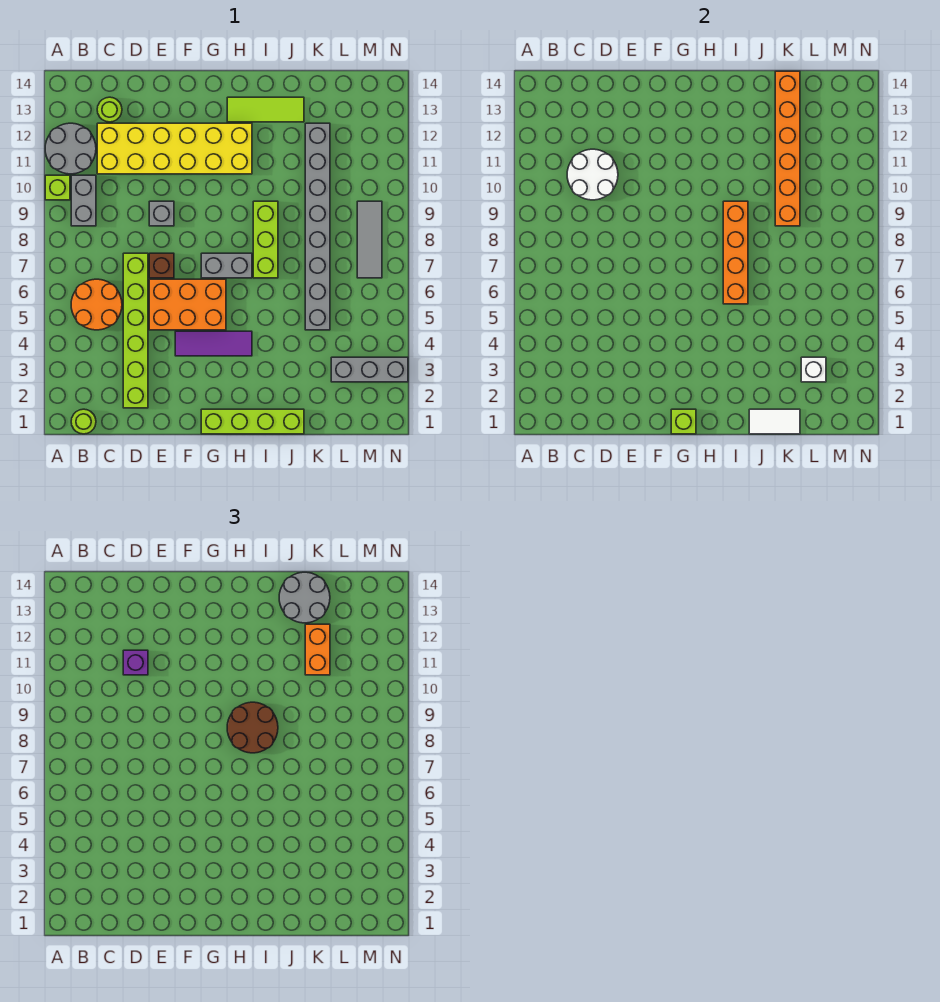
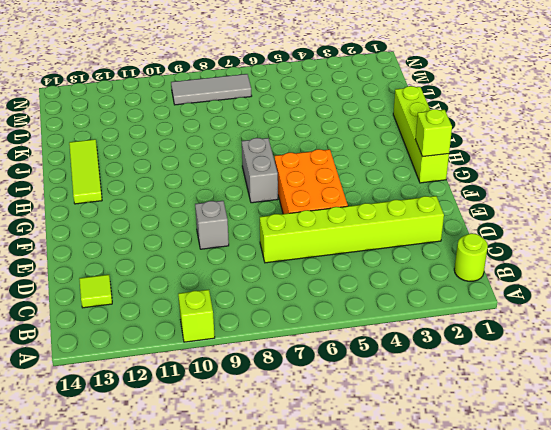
lime 1x1 tile [79,275,112,308] -> lime 1x1 round brick [97,97,122,122]
none -> grey 2x2 round brick [45,123,96,174]
none -> orange 2x2 round brick [71,279,122,330]
none -> grey 1x2 brick [71,175,96,226]

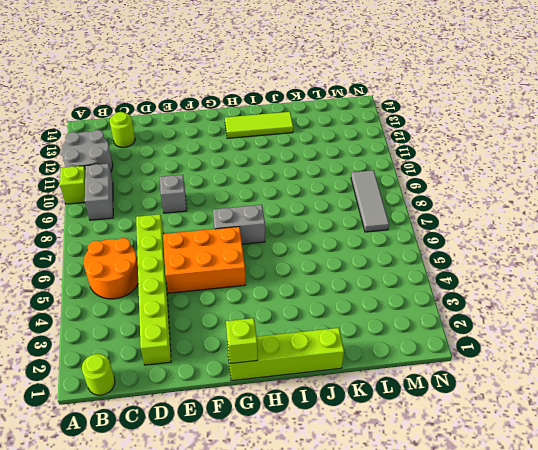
none -> yellow 2x6 brick [97,123,252,174]
none -> brown 1x1 brick [149,253,174,278]
none -> purple 1x3 tile [175,331,252,356]

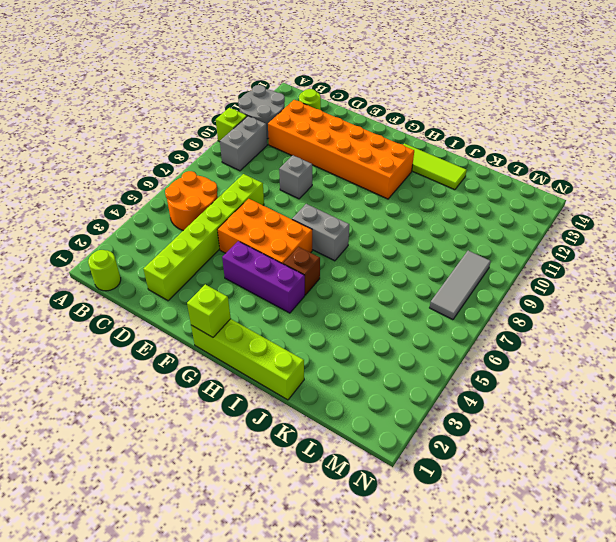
orange 2x6 brick [268,100,414,199] -> yellow 2x6 brick [97,123,252,174]
purple 1x3 brick [222,241,305,313] -> purple 1x3 tile [175,331,252,356]
brown 1x1 brick [283,247,320,295] -> brown 1x1 brick moved to [149,253,174,278]
none -> lime 1x3 brick [253,201,278,278]
none -> grey 1x8 brick [305,123,330,330]
none -> grey 1x3 brick [331,357,408,382]

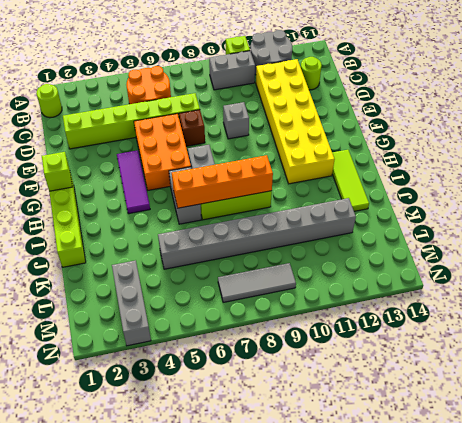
grey 1x2 brick [169,167,201,224] -> none
none -> white 2x2 round brick [567,149,618,200]
none -> white 1x2 tile [749,409,800,434]
none -> orange 1x6 brick [775,71,800,226]

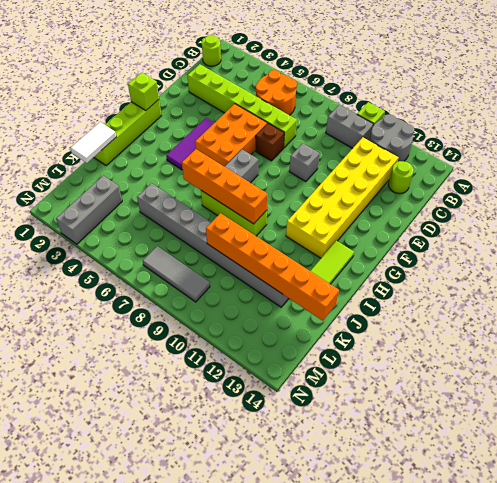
none -> white 2x2 round brick [567,149,618,200]
none -> white 1x1 brick [801,357,826,382]
none -> purple 1x1 brick [123,650,148,675]

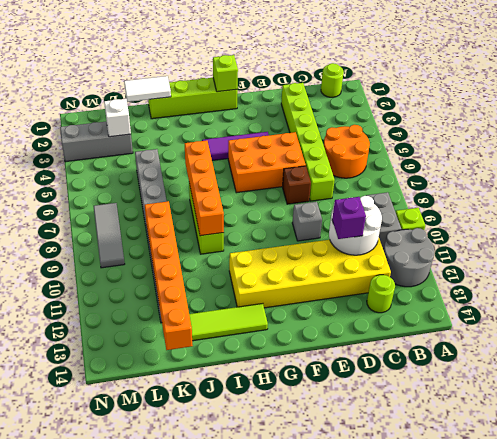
none -> grey 1x2 brick [201,253,252,278]
none -> brown 2x2 round brick [227,702,278,753]
none -> grey 2x2 round brick [279,572,330,623]

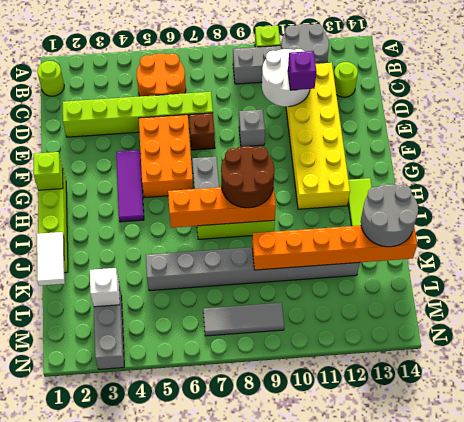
none -> orange 1x2 brick [305,624,330,675]

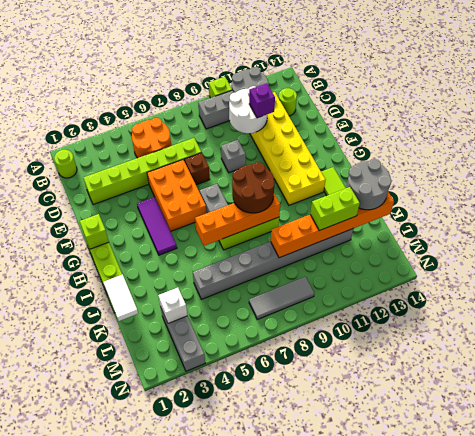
lime 1x2 brick [310,187,360,231] -> orange 1x2 brick [305,624,330,675]

